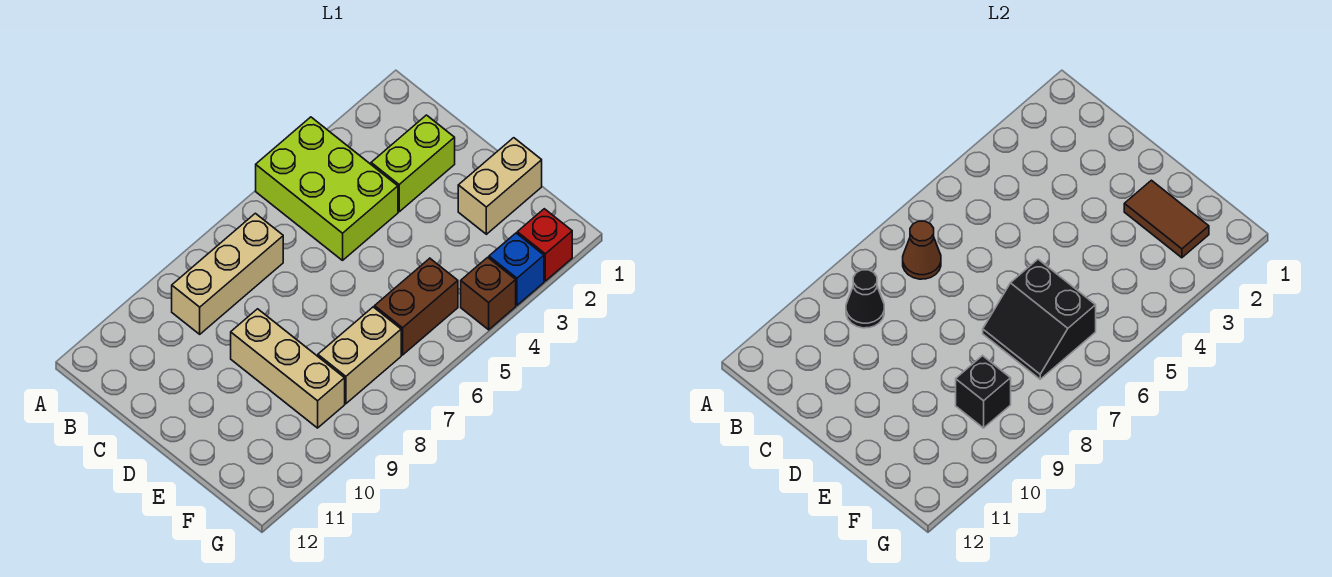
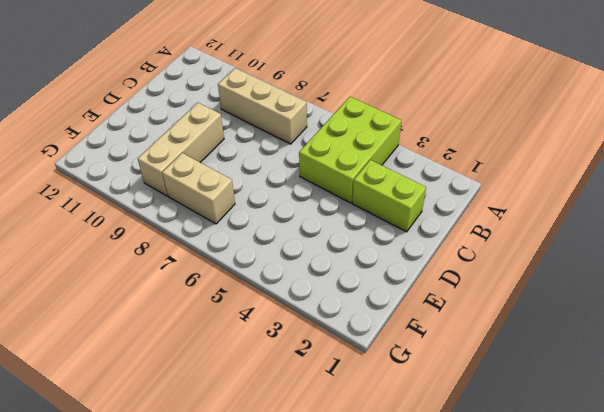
none -> tan 1x2 brick [458,138,542,234]
none -> brown 1x2 brick [375,258,458,355]
none -> red 1x1 brick [517,209,572,281]

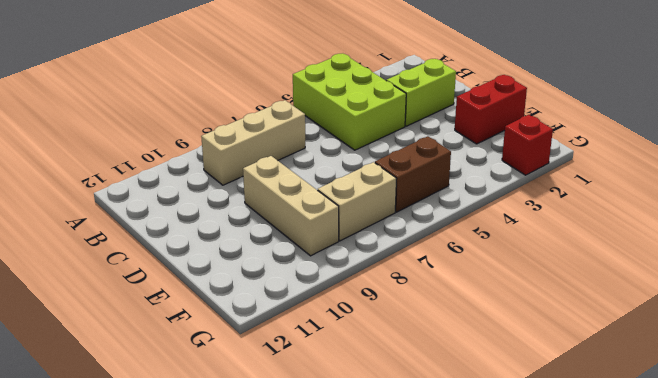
red 1x2 brick [455,75,527,144] -> tan 1x2 brick [458,138,542,234]
none -> blue 1x1 brick [489,233,544,305]
none -> brown 1x1 brick [461,257,516,330]
none -> brown 1x1 cone [903,221,941,279]

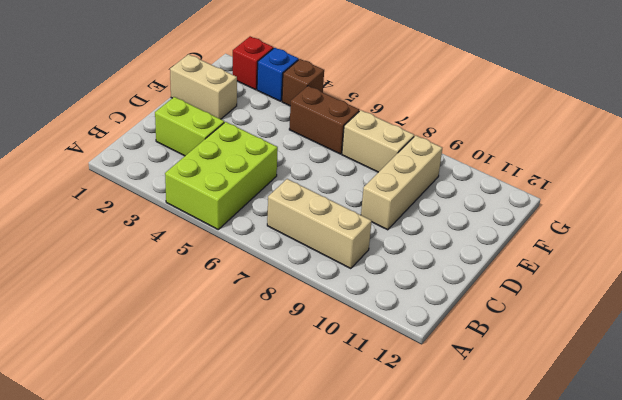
none -> brown 1x1 cone [903,221,941,279]
none -> black 1x1 cone [846,270,884,328]
none -> brown 1x2 tile [1124,180,1209,258]

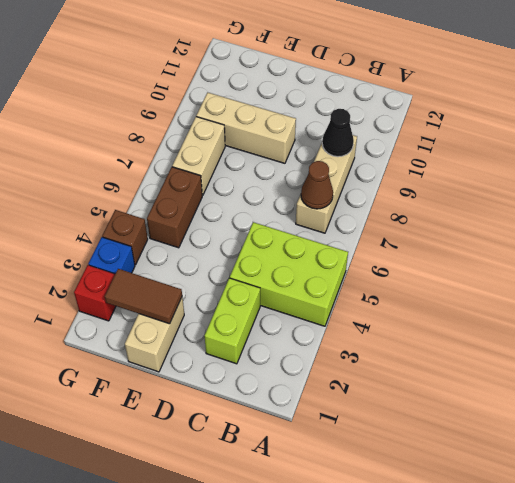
none -> black 2x2 slope [983,259,1096,379]
none -> black 1x1 brick [956,356,1011,428]

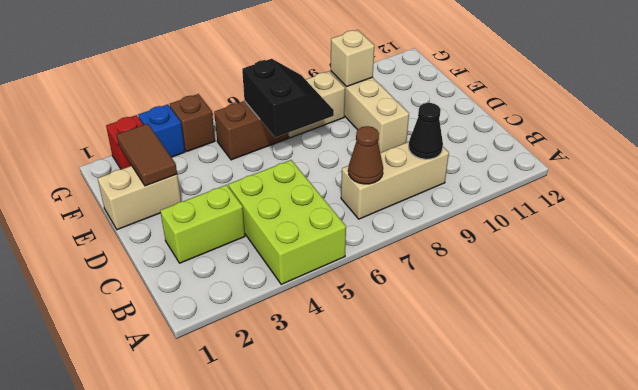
tan 1x1 brick [331,30,374,87] -> black 1x1 brick [956,356,1011,428]

